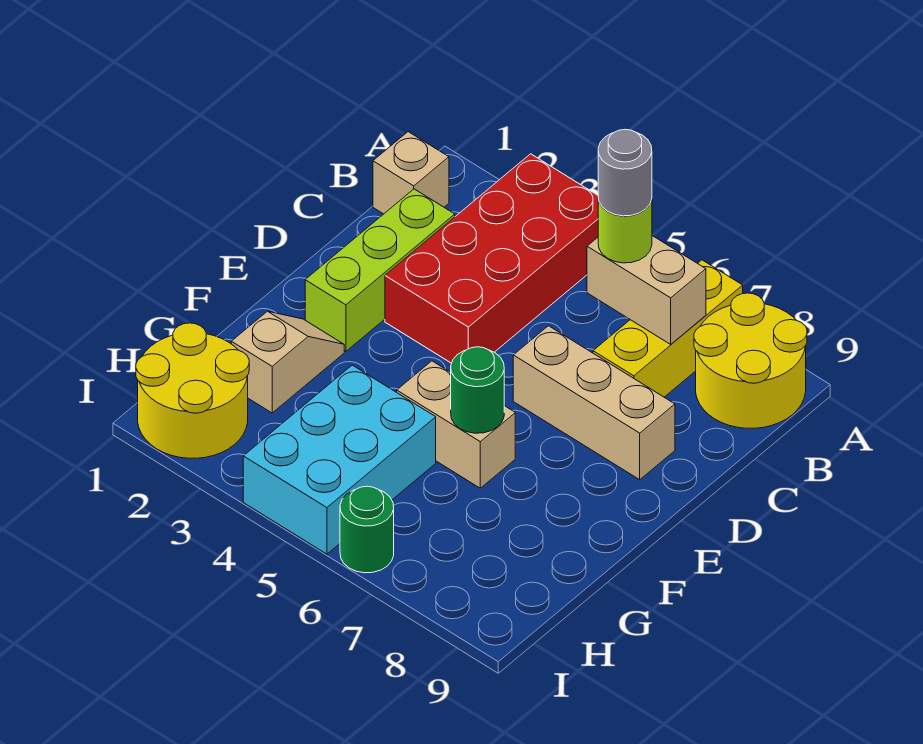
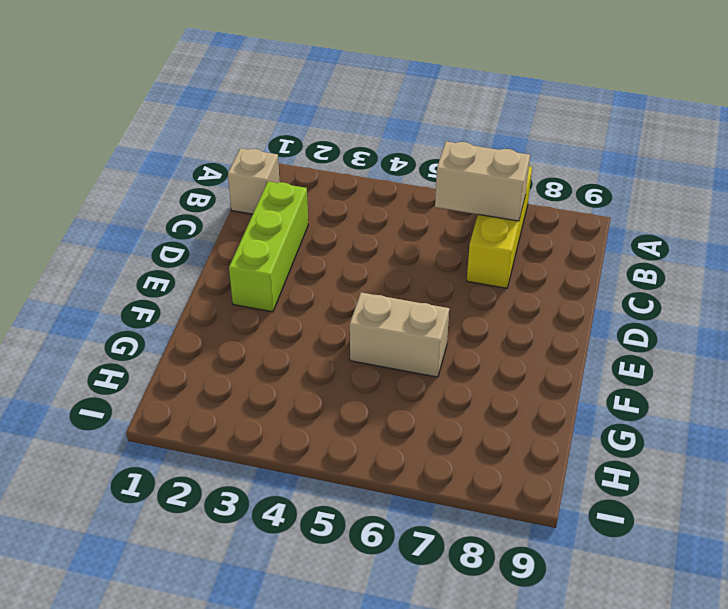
none -> red 2x4 brick [385,154,598,363]
none -> yellow 2x2 round brick [694,293,807,428]
none -> tan 1x3 brick [513,326,675,480]

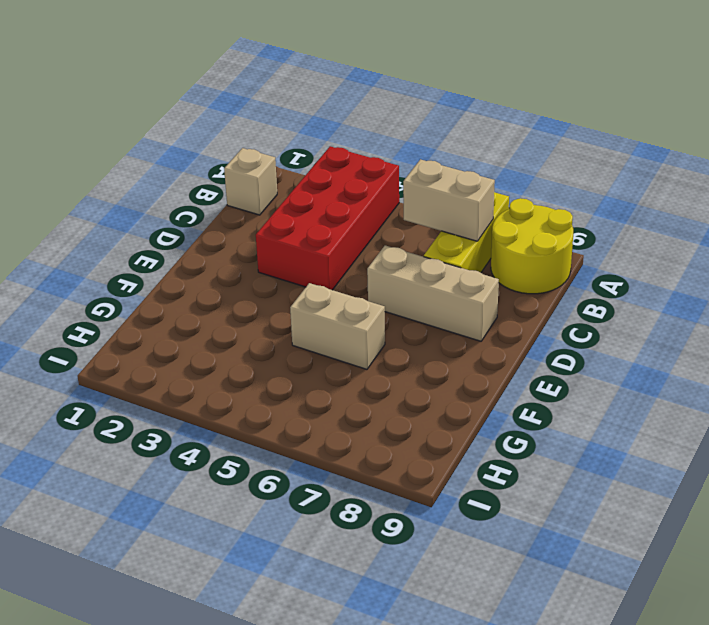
none -> lime 1x3 brick [305,189,455,351]
none -> tan 1x2 slope [231,311,344,413]
none -> cyan 2x3 brick [243,365,436,554]

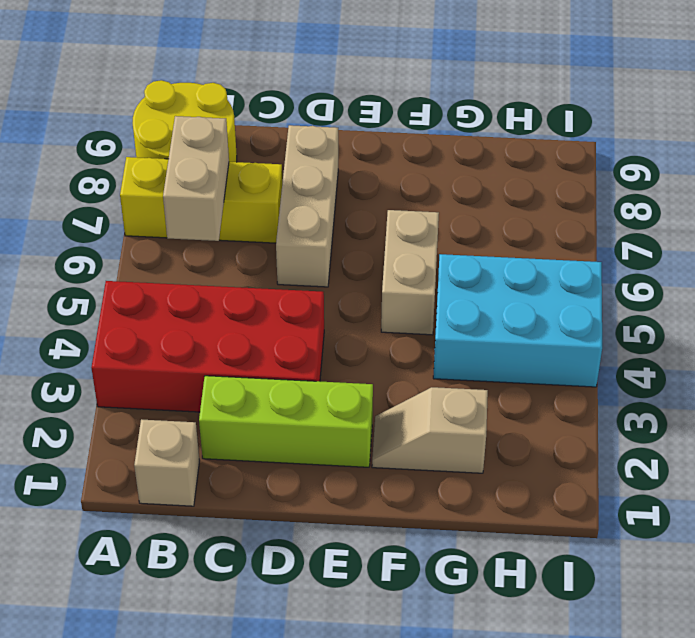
none -> yellow 2x2 round brick [136,323,249,458]
none -> green 1x1 round brick [340,486,394,573]
none -> green 1x1 round brick [451,347,504,433]

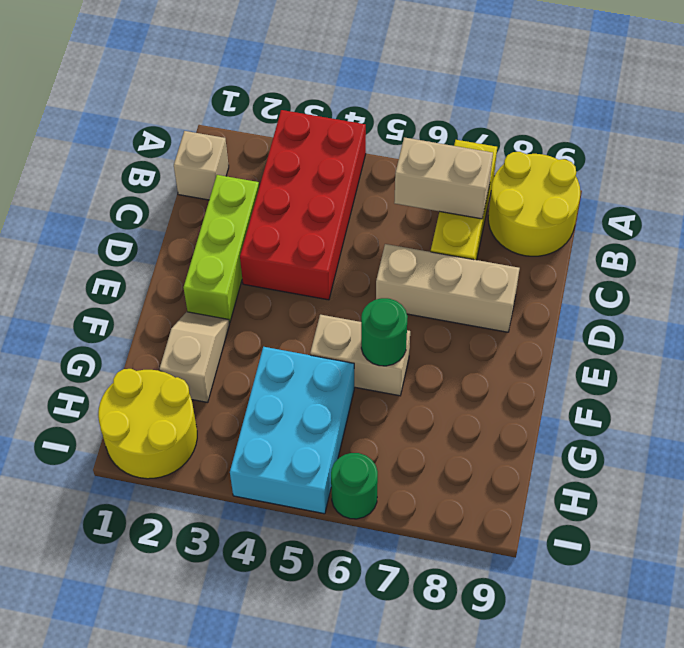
none -> lime 1x1 round brick [598,198,652,263]
none -> grey 1x1 round brick [598,129,652,216]

